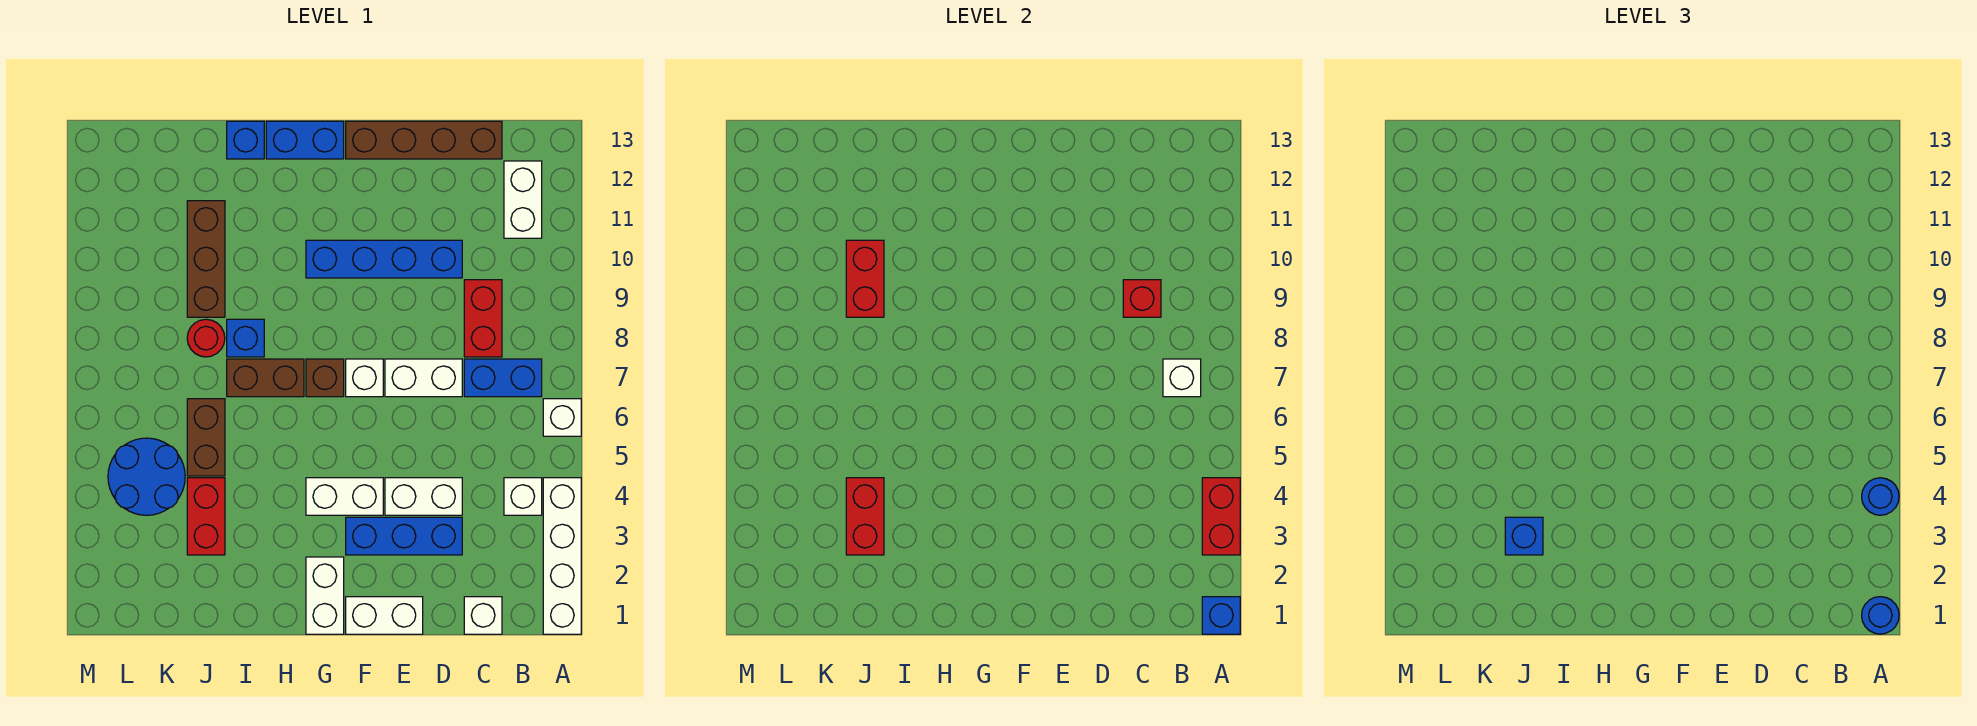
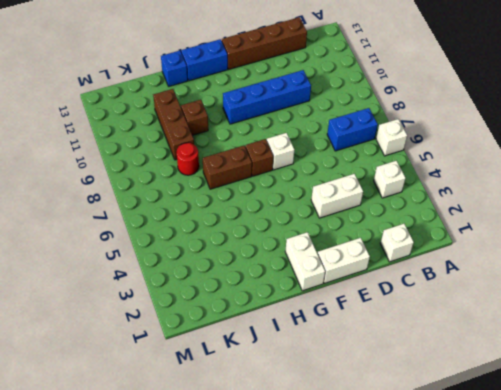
brown 1x1 brick [181,100,208,135] -> none
none -> white 1x4 brick [543,478,581,634]
none -> white 1x2 brick [504,161,542,238]
none -> red 1x2 brick [464,280,502,357]
none -> blue 1x3 brick [346,517,462,555]

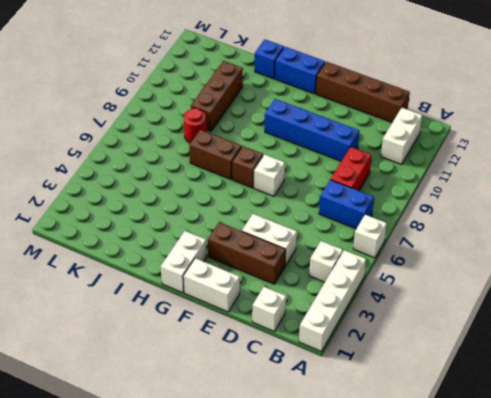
brown 1x3 brick [208,222,286,284] -> blue 1x3 brick [346,517,462,555]
none -> white 1x2 brick [385,359,462,397]
none -> white 1x2 brick [306,478,383,515]
none -> blue 1x1 brick [227,319,264,357]
none -> red 1x2 brick [187,478,225,555]

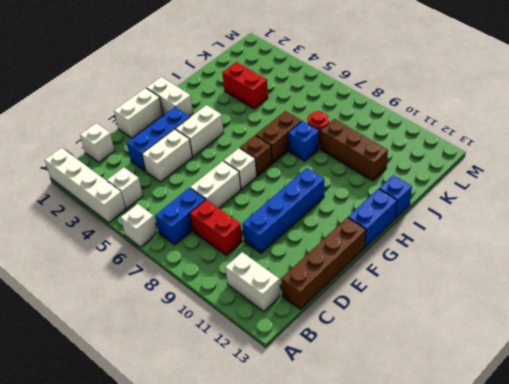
none -> brown 1x2 brick [187,399,225,476]
none -> blue 2x2 round brick [108,438,185,515]
none -> blue 1x1 brick [1202,597,1240,634]
none -> red 1x2 brick [1202,478,1240,555]

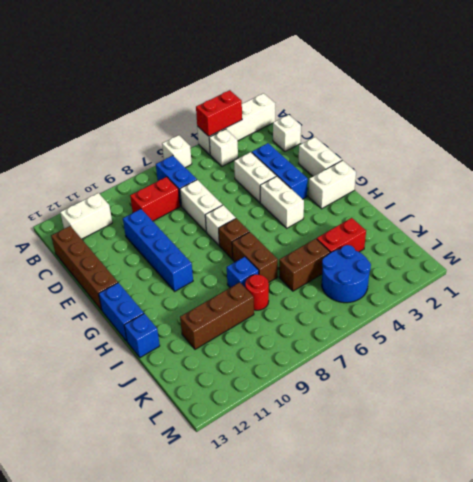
none -> blue 1x1 brick [1202,597,1240,634]
none -> white 1x1 brick [1163,359,1201,397]
none -> red 1x1 brick [1123,280,1161,317]
none -> red 1x2 brick [846,478,884,555]

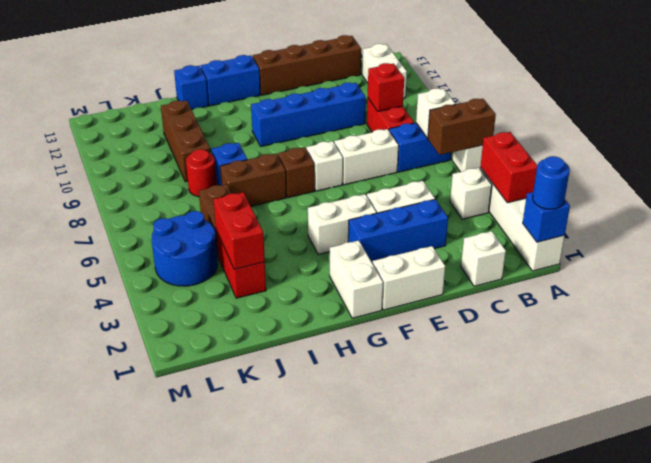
brown 1x2 brick [428,99,496,155] -> none
none -> red 1x2 brick [846,240,884,317]
none -> blue 1x1 round brick [1862,478,1899,515]
none -> blue 1x1 brick [1505,517,1543,555]

